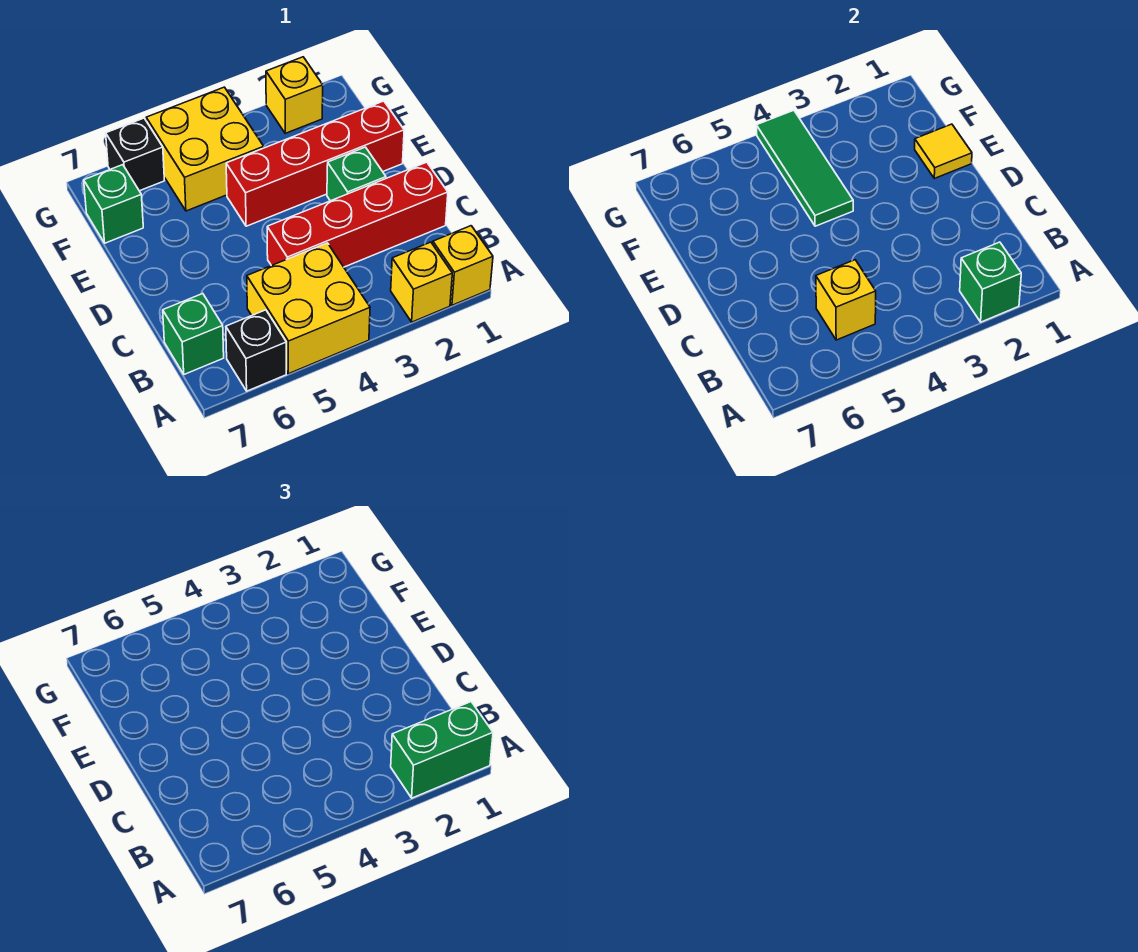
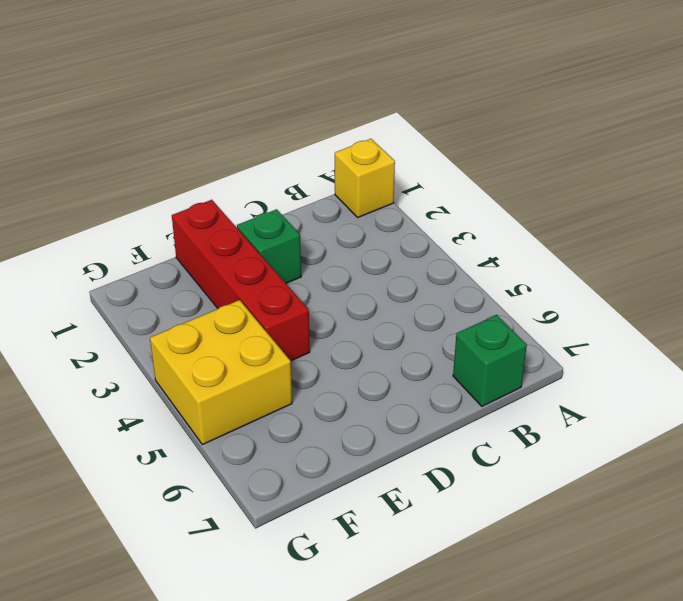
none -> yellow 1x1 brick [391,242,452,322]
none -> yellow 2x2 brick [247,243,370,374]
none -> black 1x1 brick [226,310,286,391]

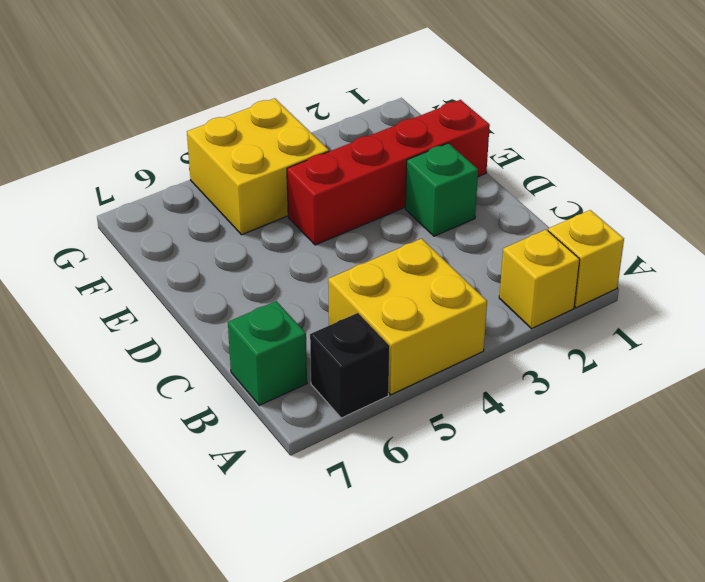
none -> red 1x4 brick [267,162,448,267]
none -> green 1x1 brick [84,165,143,243]
none -> yellow 1x1 brick [266,57,323,133]

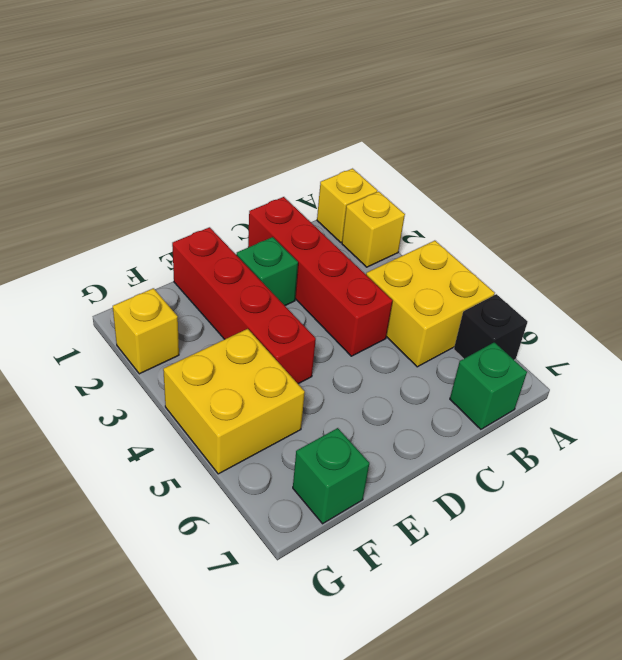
none -> black 1x1 brick [106,118,164,191]
none -> green 1x1 brick [960,242,1021,322]
none -> yellow 1x1 brick [816,260,876,340]

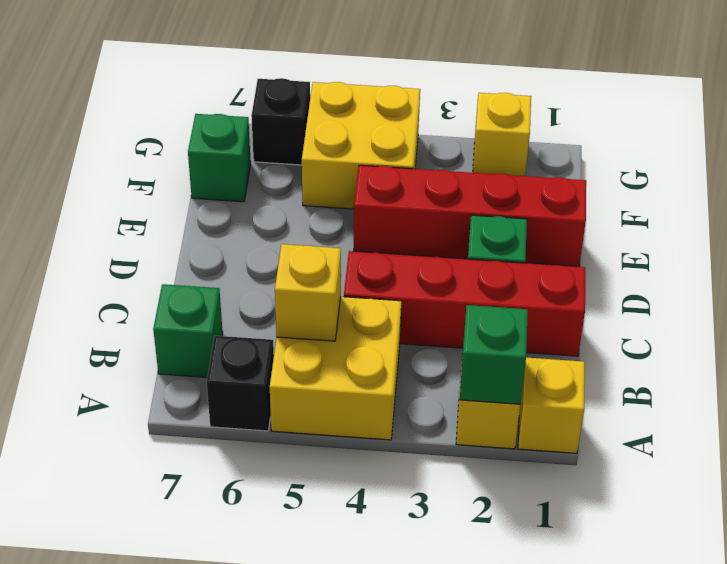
none -> yellow 1x1 tile [915,124,972,179]
none -> green 1x3 tile [756,110,853,226]
none -> green 1x2 brick [391,702,493,798]

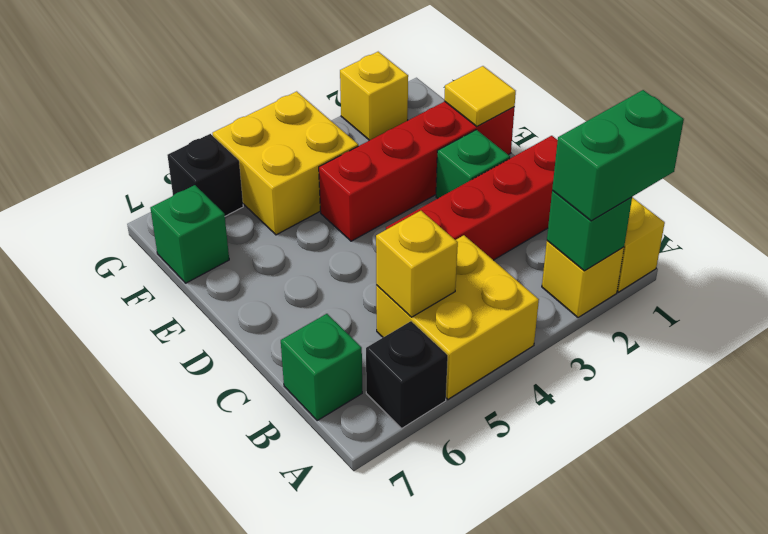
none -> green 1x3 tile [756,110,853,226]

